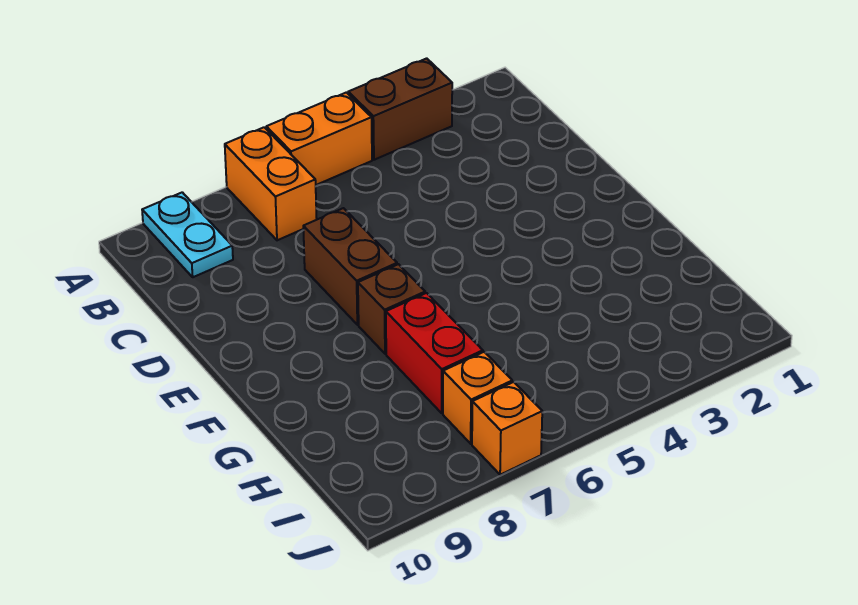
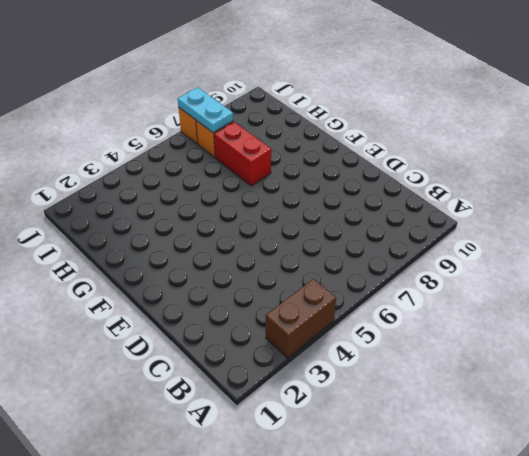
cyan 1x2 plate [178,87,233,133] -> cyan 1x2 plate moved to [142,192,233,277]
none -> orange 1x2 brick [266,92,372,185]
none -> orange 1x2 brick [225,127,317,240]

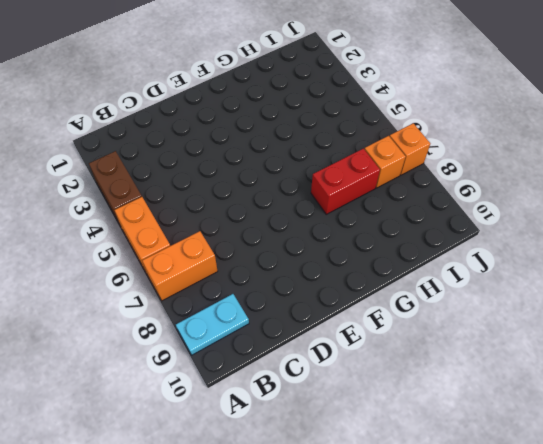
none -> brown 1x2 brick [303,208,397,325]
none -> brown 1x1 brick [358,264,425,354]

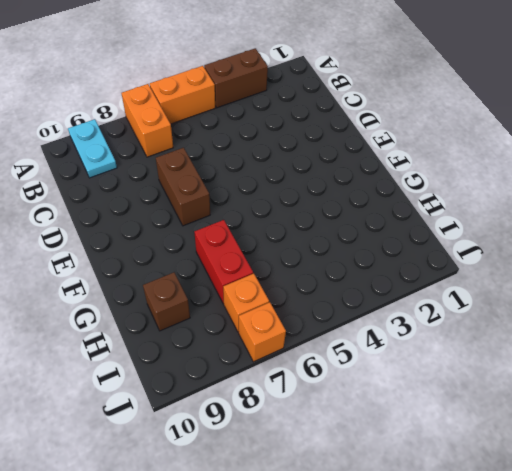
brown 1x1 brick [143,272,190,331] -> brown 1x1 brick moved to [358,264,425,354]

